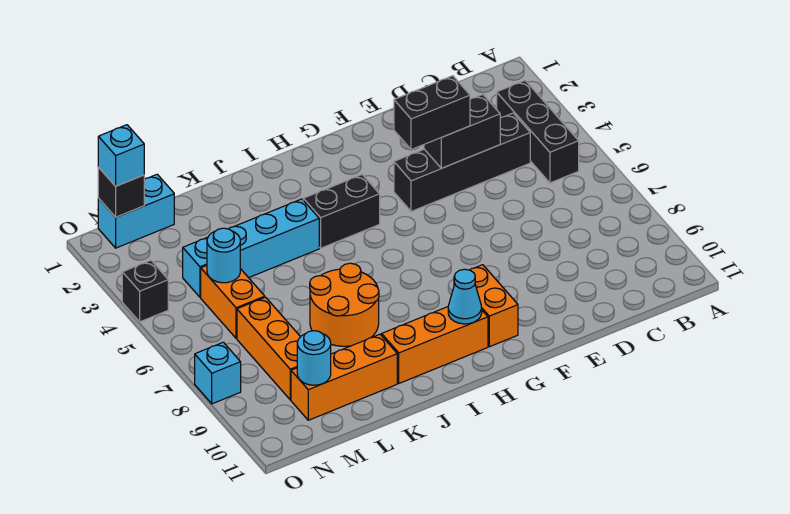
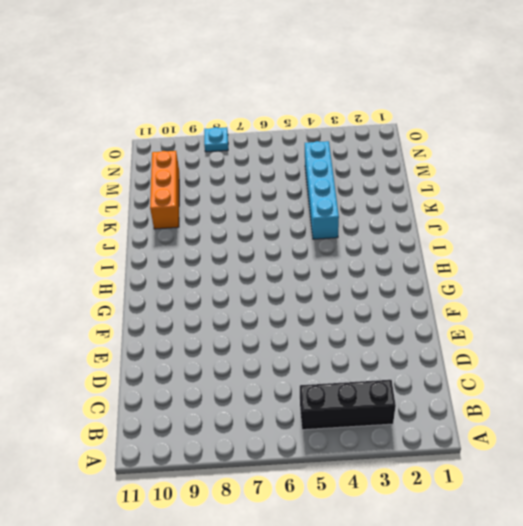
cyan 1x1 plate [204,127,228,152] -> cyan 1x1 brick [195,342,241,404]
none -> black 1x4 brick [394,113,530,212]
none -> orange 1x2 brick [454,265,518,347]
none -> black 1x2 brick [303,175,380,248]

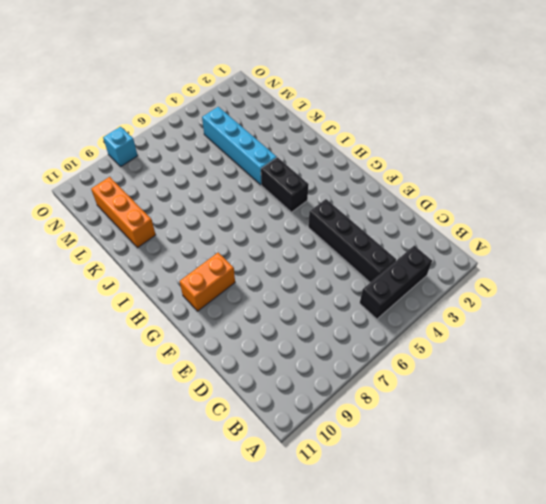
none -> orange 1x3 brick [382,307,488,383]
none -> orange 2x2 round brick [310,263,379,346]
none -> cyan 1x2 brick [98,174,174,248]

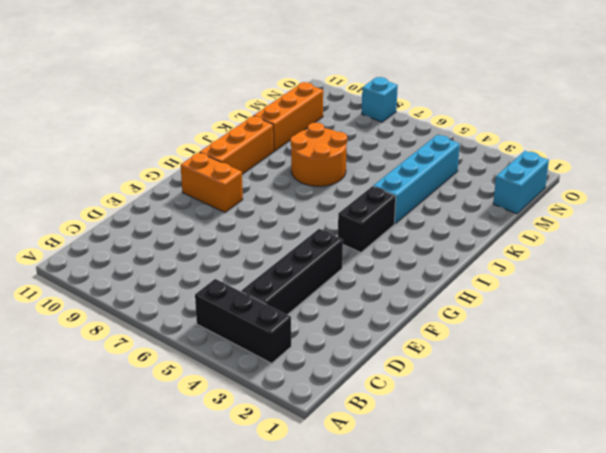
none -> orange 1x2 brick [201,266,265,338]
none -> orange 1x3 brick [237,297,300,400]
none -> black 1x1 brick [122,260,168,322]

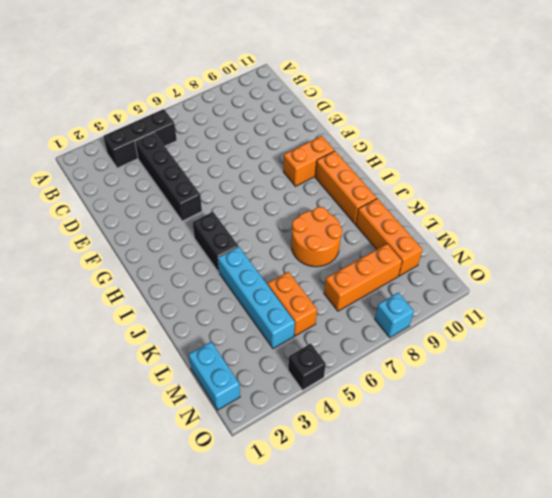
orange 1x2 brick [268,272,317,336] -> orange 1x2 brick turned to [201,266,265,338]
none -> black 1x2 brick [424,95,500,168]
none -> cyan 1x1 cone [448,269,482,324]
none -> cyan 1x1 round brick [207,228,240,283]

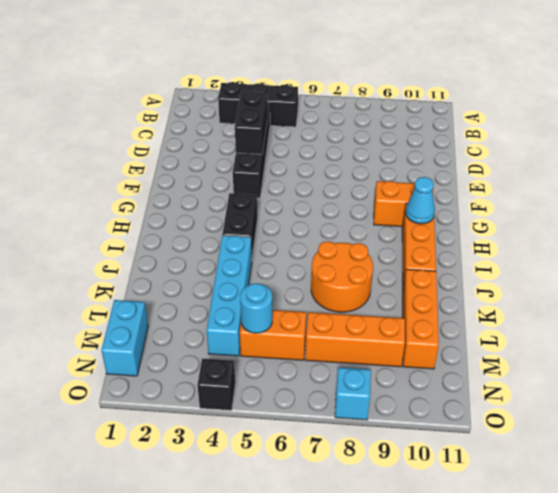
none -> cyan 1x1 round brick [297,331,331,385]
none -> black 1x1 brick [98,167,144,217]
none -> black 1x2 brick [394,76,470,150]

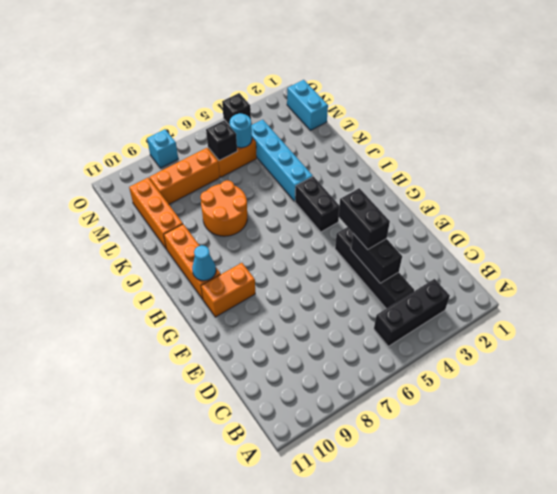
black 1x1 brick [206,120,237,161] -> black 1x1 brick moved to [98,167,144,217]
none -> cyan 1x1 round brick [297,331,331,385]
none -> cyan 1x1 brick [98,125,144,186]

